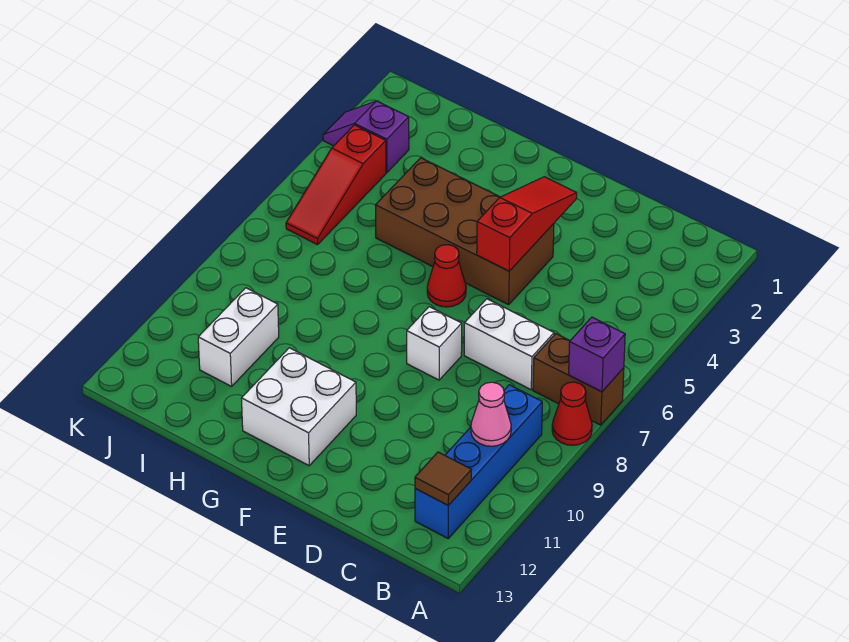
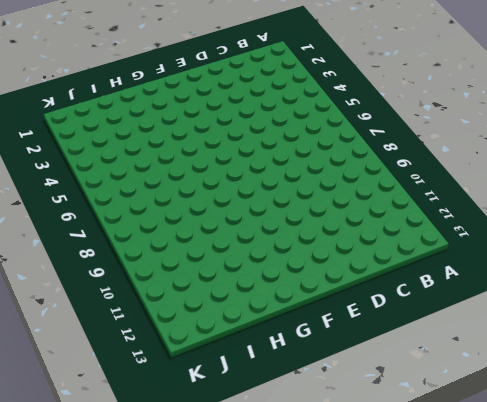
none -> brown 1x2 brick [533,334,624,425]
none -> red 1x1 cone [552,382,592,445]
none -> blue 1x4 brick [415,385,542,538]

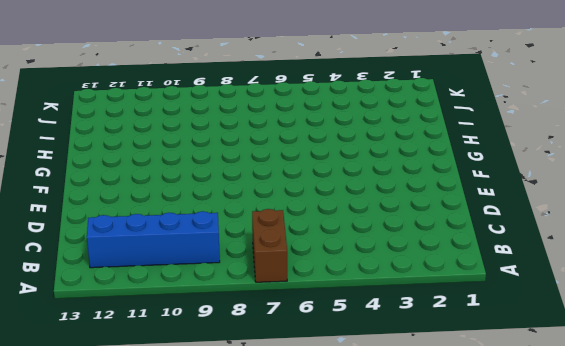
none -> red 1x1 cone [552,382,592,445]
none -> white 1x2 brick [464,299,554,390]
none -> brown 2x4 brick [375,158,554,305]

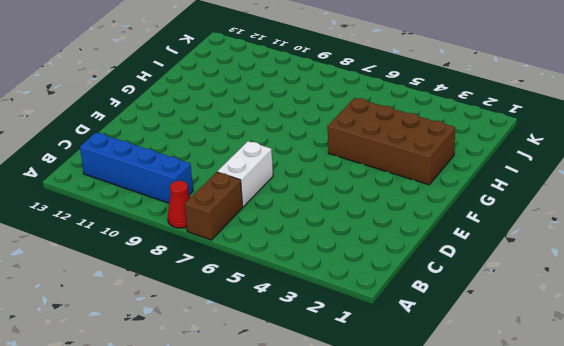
brown 2x4 brick [328,98,455,185] -> brown 2x4 brick turned to [375,158,554,305]
none -> white 1x1 brick [407,307,462,380]
none -> red 1x1 cone [427,245,466,307]
none -> white 2x2 brick [241,348,356,466]

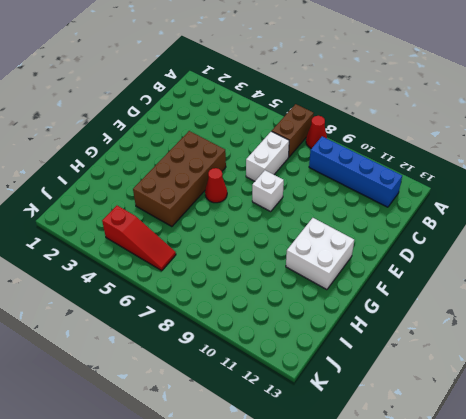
none -> white 1x2 brick [198,288,279,386]
none -> purple 1x2 slope [323,101,409,172]
none -> purple 1x1 brick [569,317,625,392]

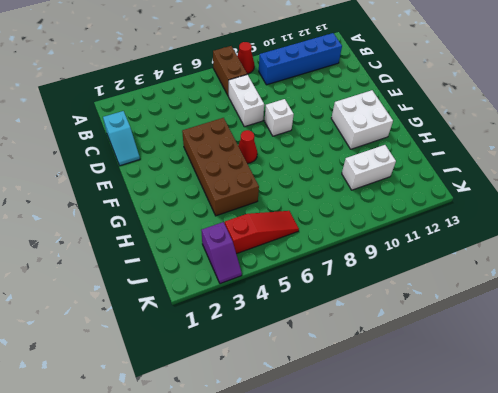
cyan 1x2 slope [103,111,140,166] -> none
none -> purple 1x1 brick [569,317,625,392]
none -> pink 1x1 cone [471,382,511,446]
none -> brown 1x1 tile [415,452,471,506]

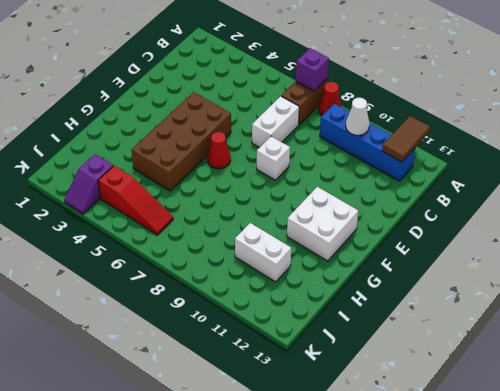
brown 1x2 tile [382,116,430,162] -> brown 1x1 tile [415,452,471,506]
white 1x1 cone [346,98,370,135] -> pink 1x1 cone [471,382,511,446]
none -> red 1x3 slope [477,177,577,271]

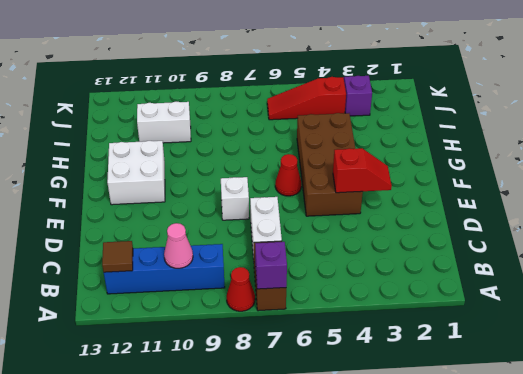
red 1x2 slope [333,148,392,193] -> red 1x3 slope [477,177,577,271]

